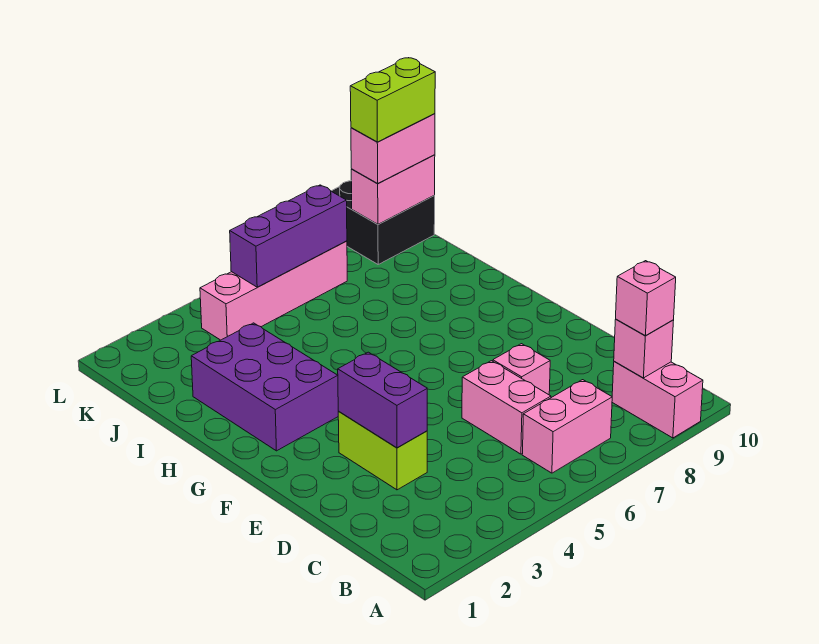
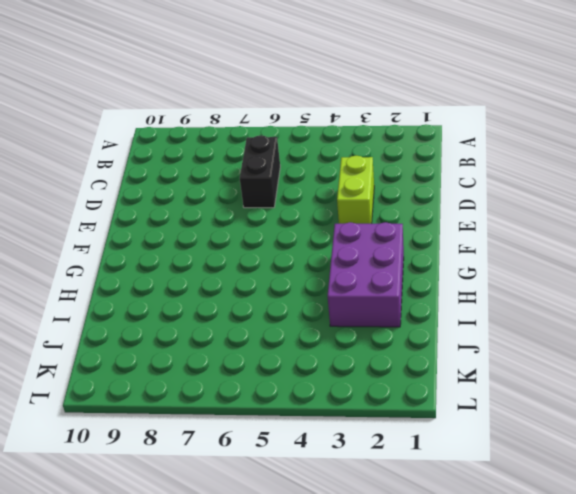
black 1x2 brick [240,135,280,208] -> pink 1x2 brick [462,361,551,454]
none -> pink 1x2 brick [612,362,703,438]
none -> pink 1x2 brick [522,380,612,473]
none -> pink 1x1 brick [493,344,550,395]

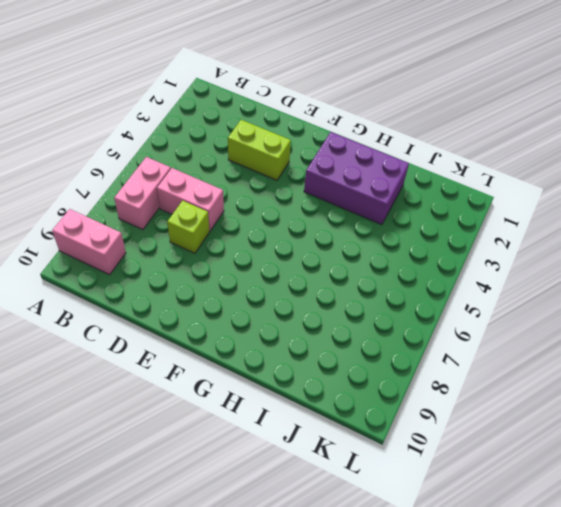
lime 1x1 brick [167,201,209,253] -> pink 1x1 brick [493,344,550,395]
none -> pink 1x4 brick [200,241,347,340]
none -> black 2x2 brick [332,181,435,264]
none -> pink 1x1 brick [614,319,674,378]

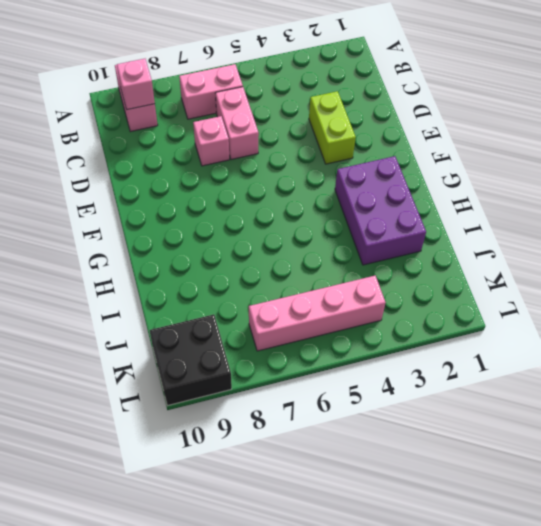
none -> purple 1x2 brick [338,352,427,448]
none -> purple 1x3 brick [230,185,347,287]
none -> pink 1x2 brick [351,155,435,224]

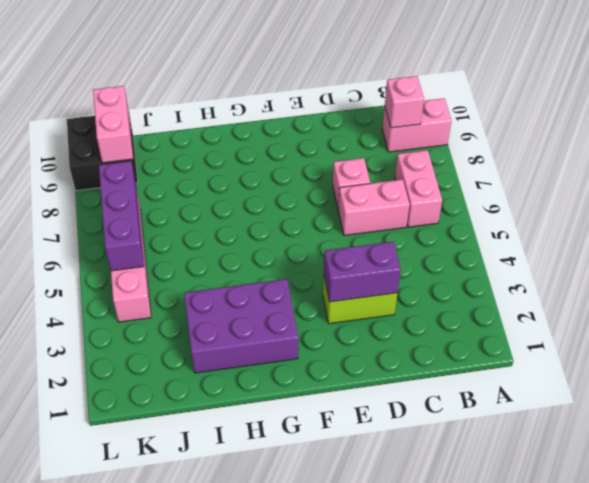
none -> pink 1x1 brick [616,261,676,336]
none -> pink 1x2 brick [351,114,435,184]
none -> lime 1x2 brick [350,58,435,142]

